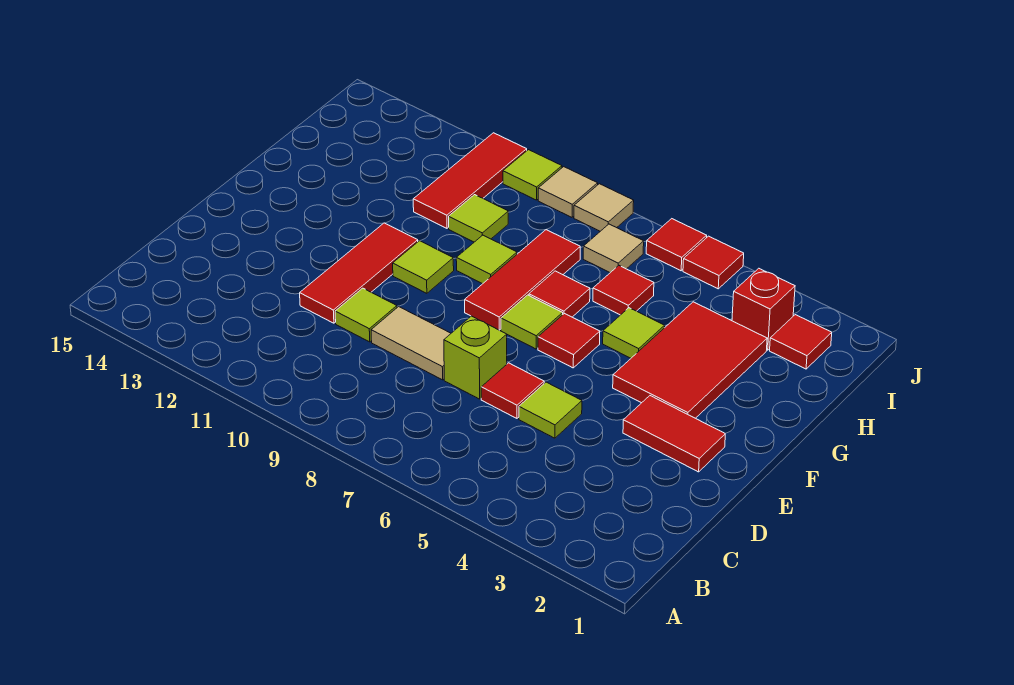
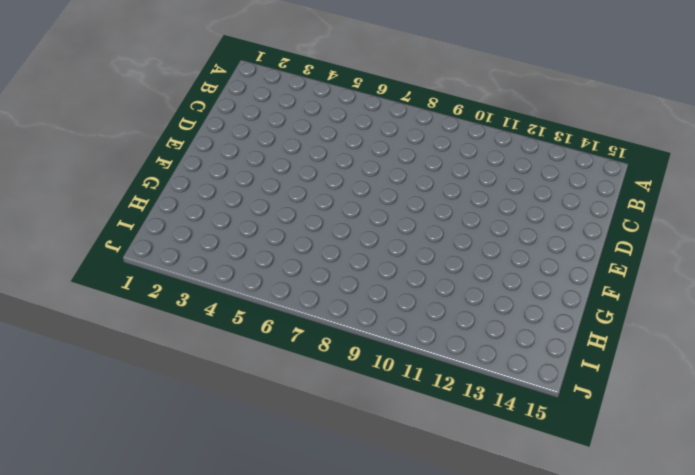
none -> lime 1x1 tile [519,382,582,438]
none -> red 1x1 tile [481,363,544,418]
none -> lime 1x1 brick [444,316,507,399]

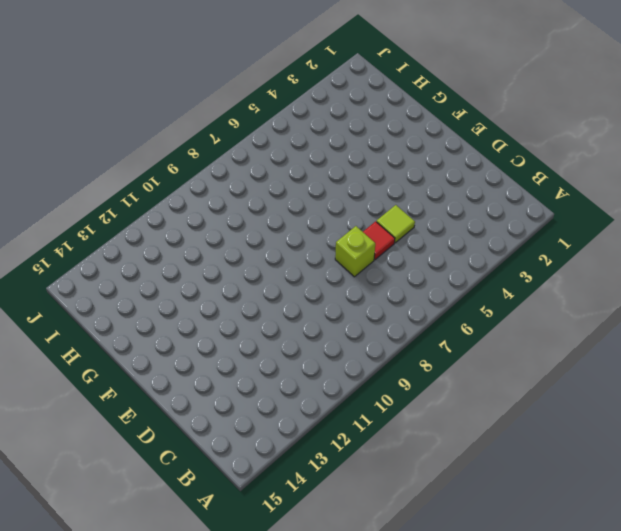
none -> tan 1x2 tile [371,307,451,380]
none -> lime 1x1 tile [335,288,397,342]
none -> red 1x3 tile [300,223,418,323]

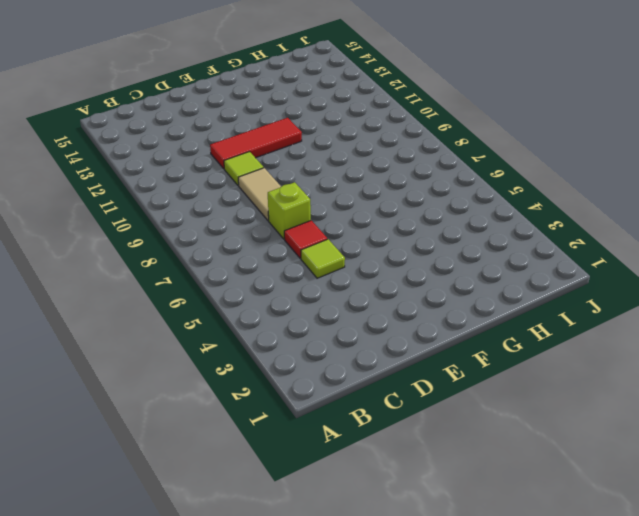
none -> red 1x2 tile [623,396,725,472]
none -> red 2x3 tile [613,302,767,418]
none -> red 1x1 tile [538,314,600,368]

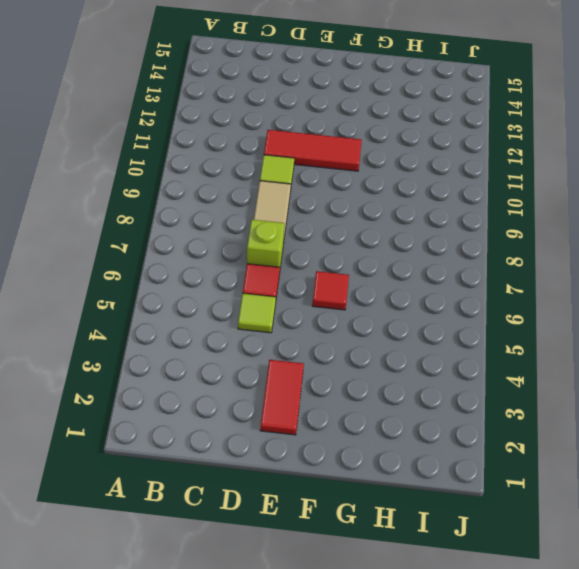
none -> red 2x3 tile [613,302,767,418]
none -> lime 1x1 tile [501,295,563,349]
none -> red 1x3 tile [465,230,580,330]

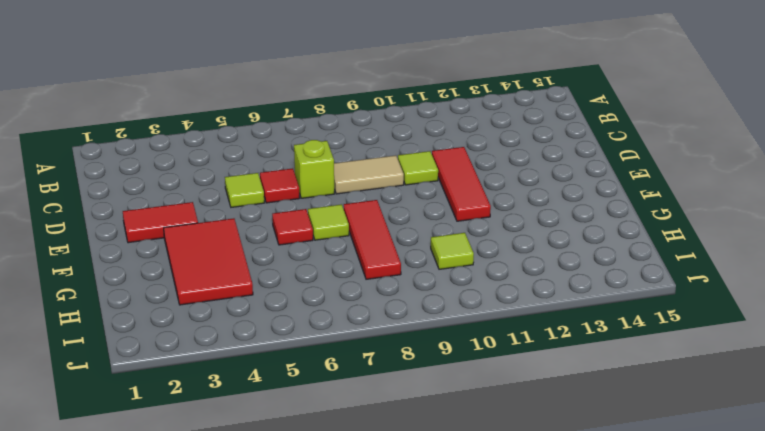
none -> lime 1x1 tile [393,241,454,293]
none -> lime 1x1 tile [603,308,665,358]
none -> red 1x1 tile [529,271,590,317]

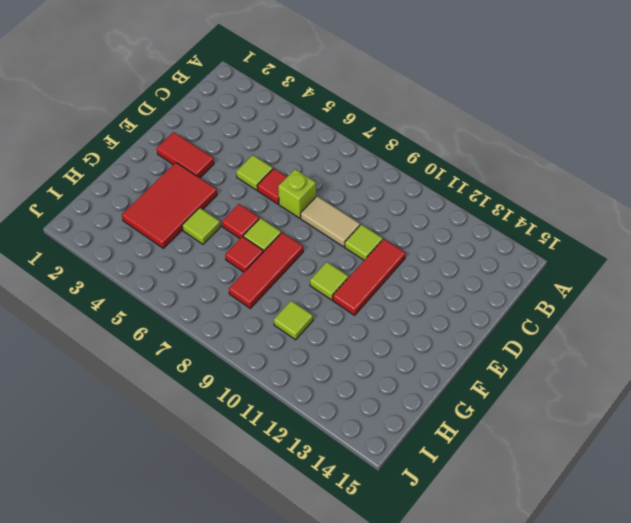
none -> lime 1x1 tile [456,235,517,284]
none -> red 1x1 tile [593,265,654,315]
none -> red 1x3 tile [413,133,527,228]

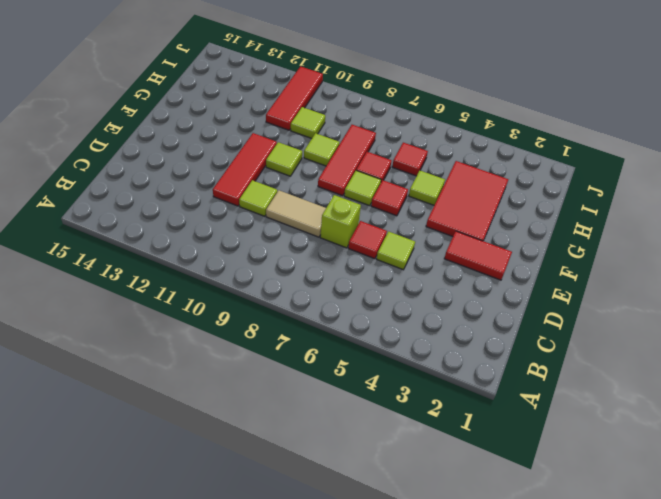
none -> red 1x1 tile [770,315,832,369]
none -> red 1x1 brick [732,268,795,350]
none -> tan 1x1 tile [583,224,644,273]

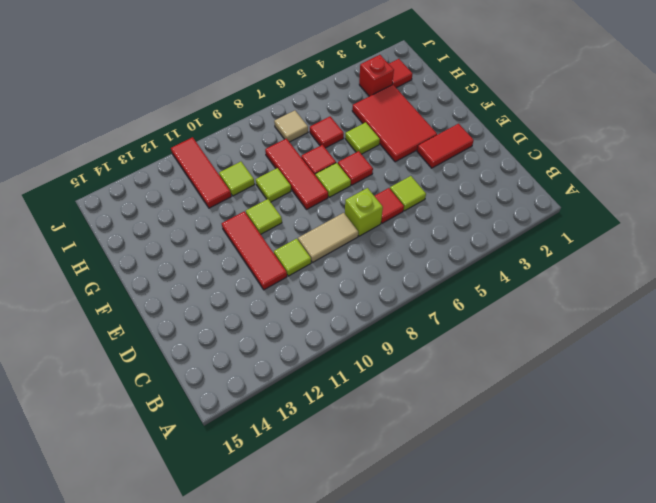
none -> red 1x1 tile [683,236,744,289]
none -> red 1x1 tile [646,219,707,271]
none -> tan 1x1 tile [574,184,634,231]

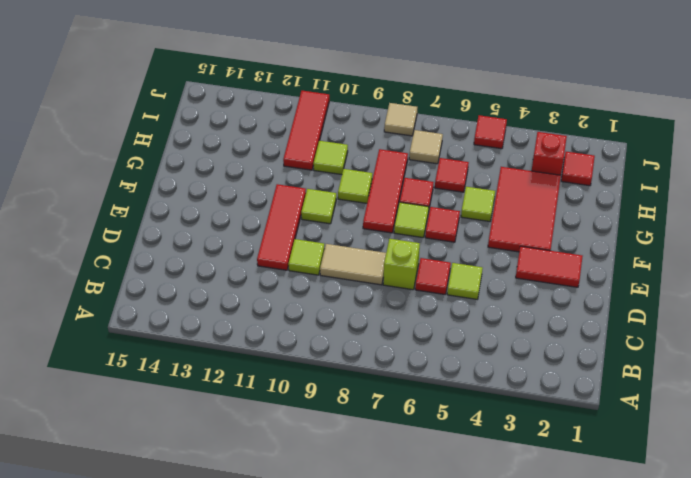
none -> red 1x1 tile [646,219,707,271]
none -> tan 1x1 tile [538,167,598,217]
none -> lime 1x1 tile [503,150,562,200]

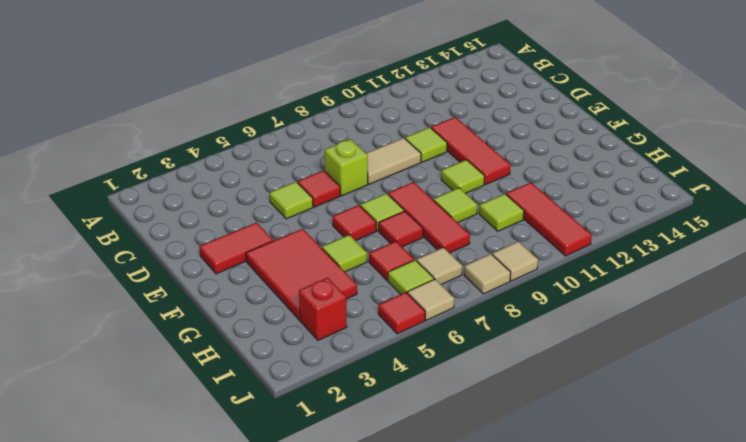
lime 1x1 tile [388,260,434,294] -> lime 1x1 tile moved to [503,150,562,200]
tan 1x1 tile [408,279,454,320] -> red 1x1 tile [646,219,707,271]
none -> red 1x1 tile [770,315,832,369]

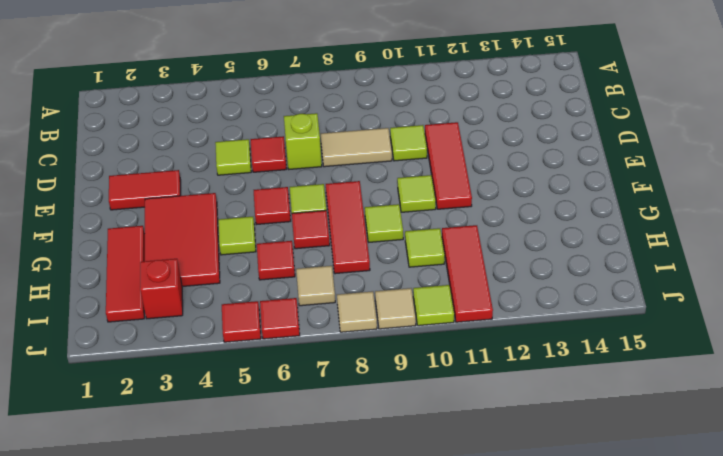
red 1x3 tile [106,226,145,322] -> red 1x1 tile [770,315,832,369]

